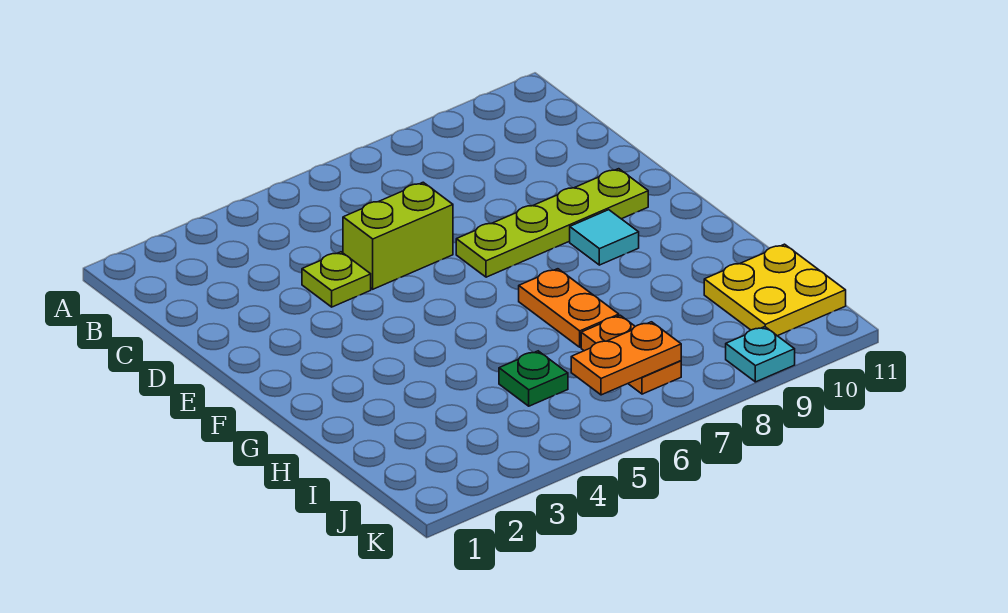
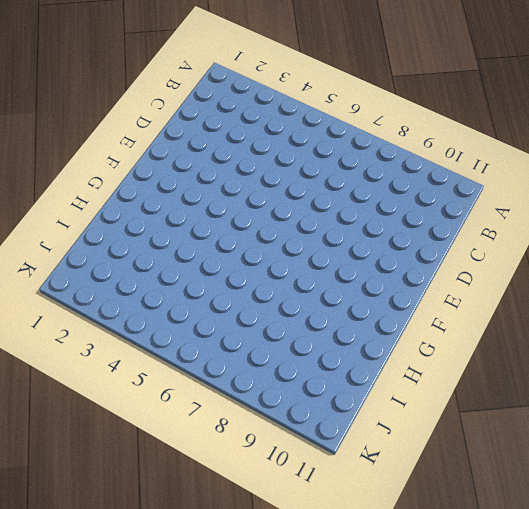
none -> lime 1x1 plate [302,252,371,307]
none -> lime 1x2 brick [343,182,453,289]

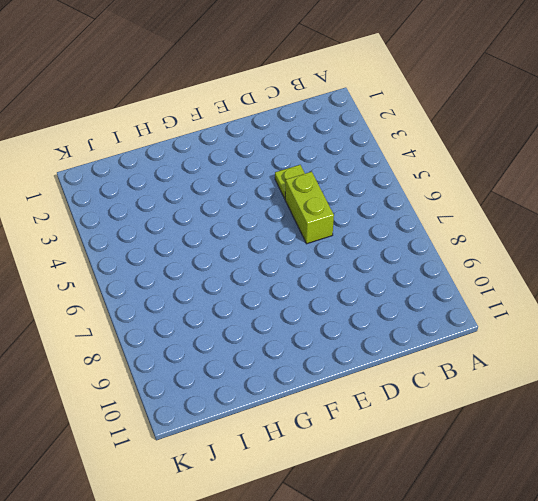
none -> lime 1x4 plate [456,169,648,277]
none -> cyan 1x1 tile [570,210,639,265]

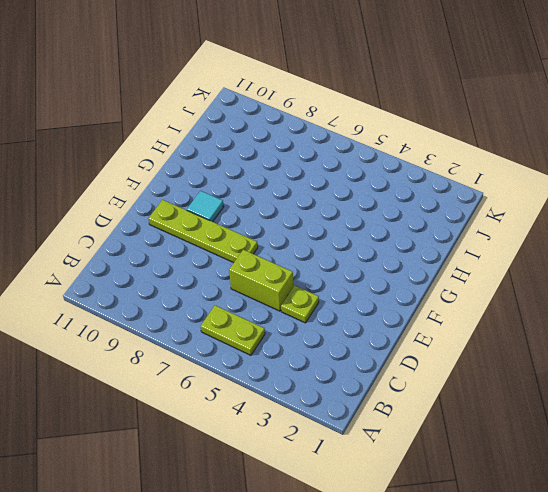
lime 1x2 plate [201,305,265,355] -> none
none -> orange 1x2 plate [519,269,619,347]
none -> green 1x1 plate [499,351,568,406]

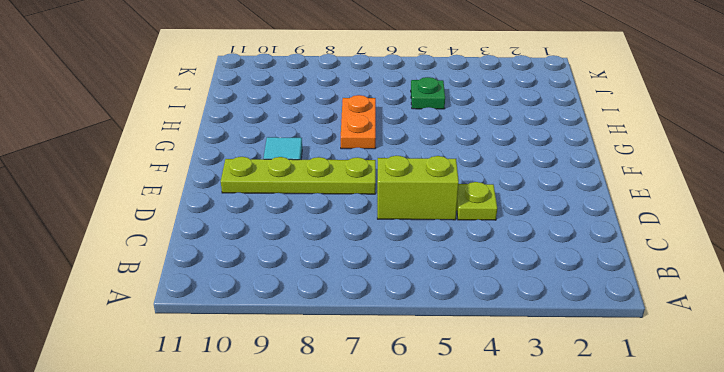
none -> orange 1x2 plate [581,315,681,394]
none -> yellow 2x2 plate [704,244,846,336]

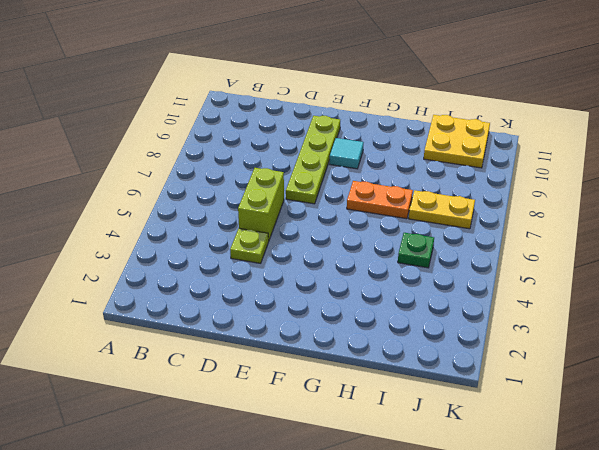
yellow 1x2 plate [409,190,475,229] -> orange 1x2 plate [581,315,681,394]
none -> cyan 1x1 plate [726,327,795,382]
none -> orange 1x2 plate [571,322,681,395]

